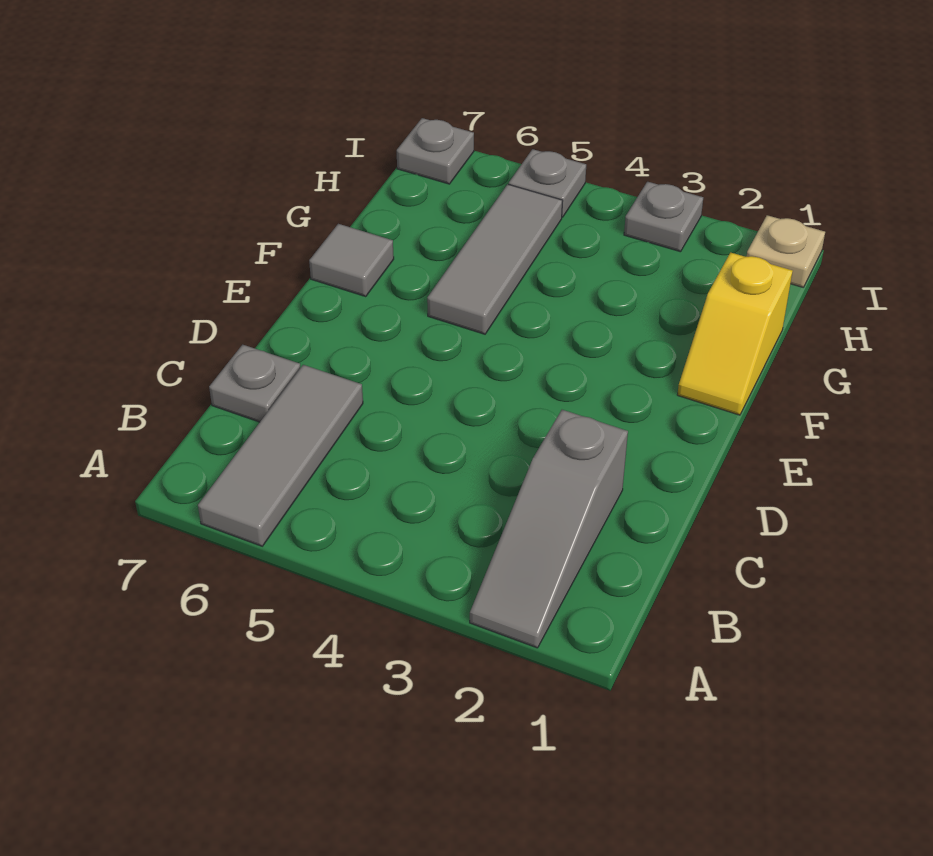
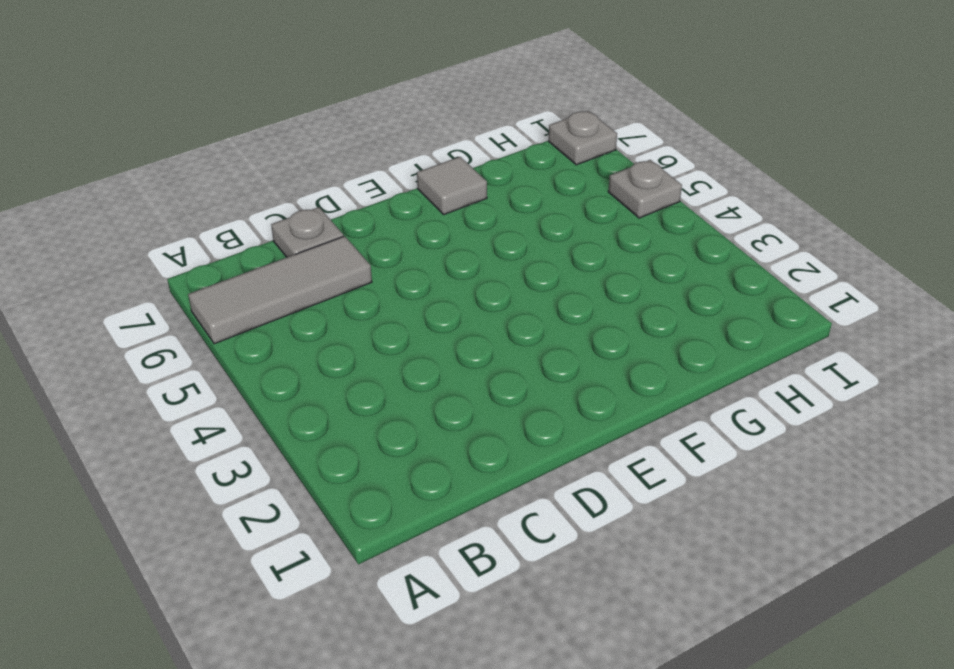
none -> grey 1x3 slope [470,410,628,648]
none -> yellow 1x2 slope [677,252,793,415]

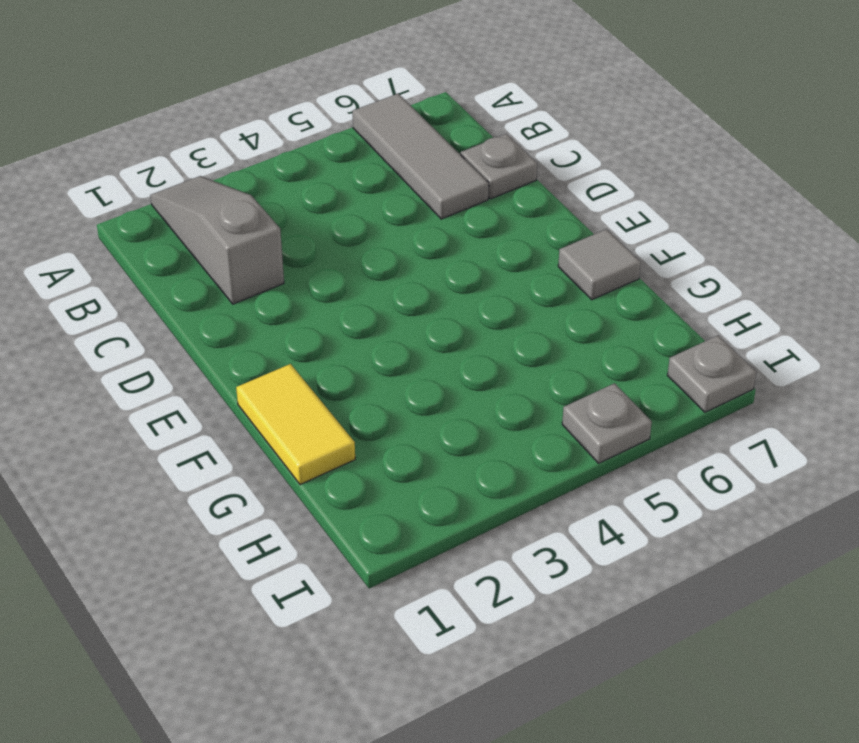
yellow 1x2 tile [236,364,355,485] -> yellow 1x2 slope [677,252,793,415]
none -> grey 1x3 tile [427,184,563,334]
none -> tan 1x1 plate [746,215,825,287]

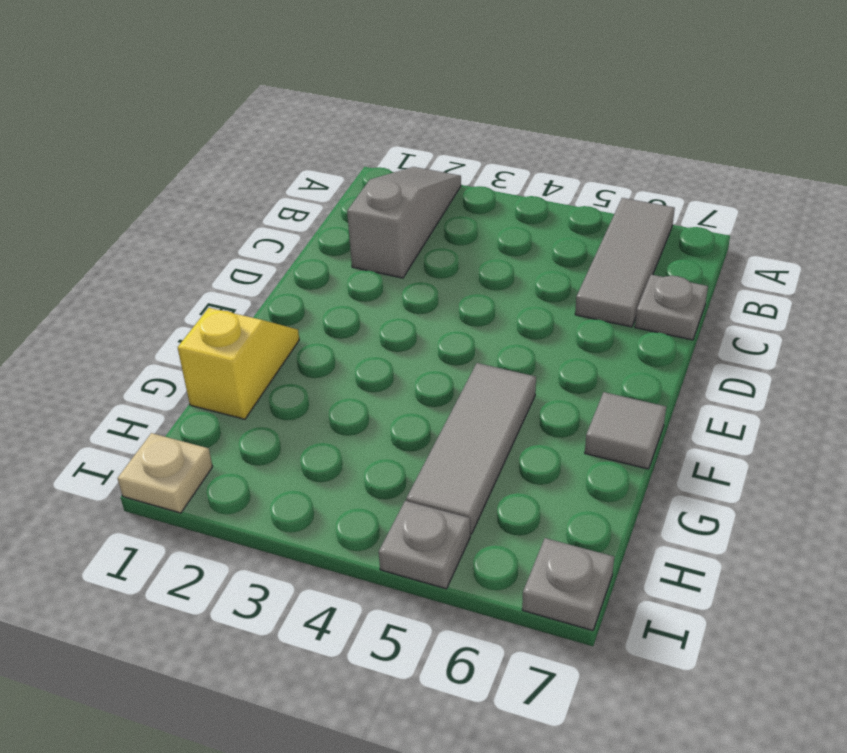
none -> grey 1x1 plate [624,182,703,252]

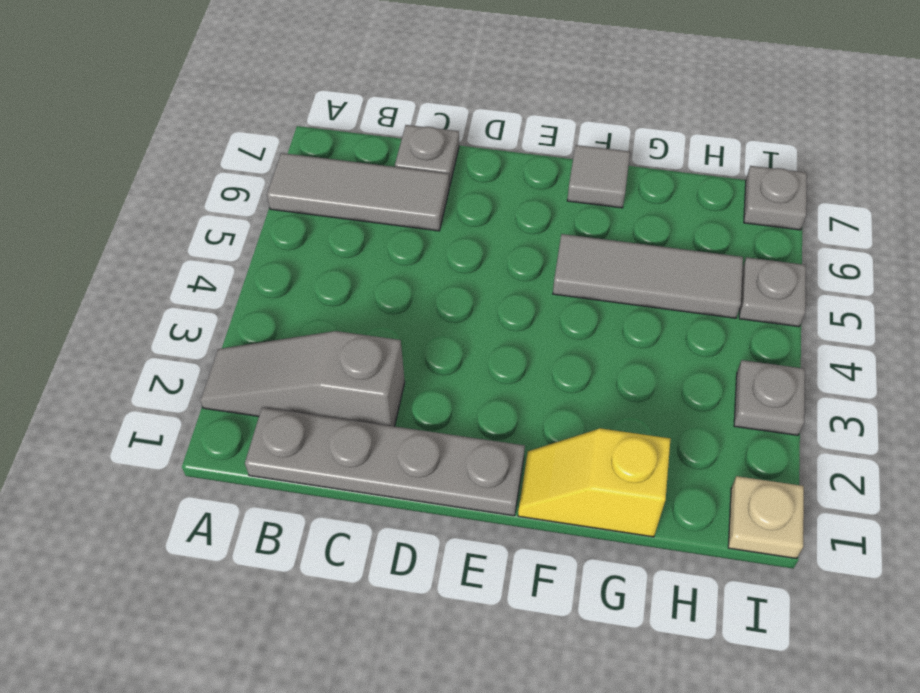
grey 1x4 plate [245,407,525,516] -> none

